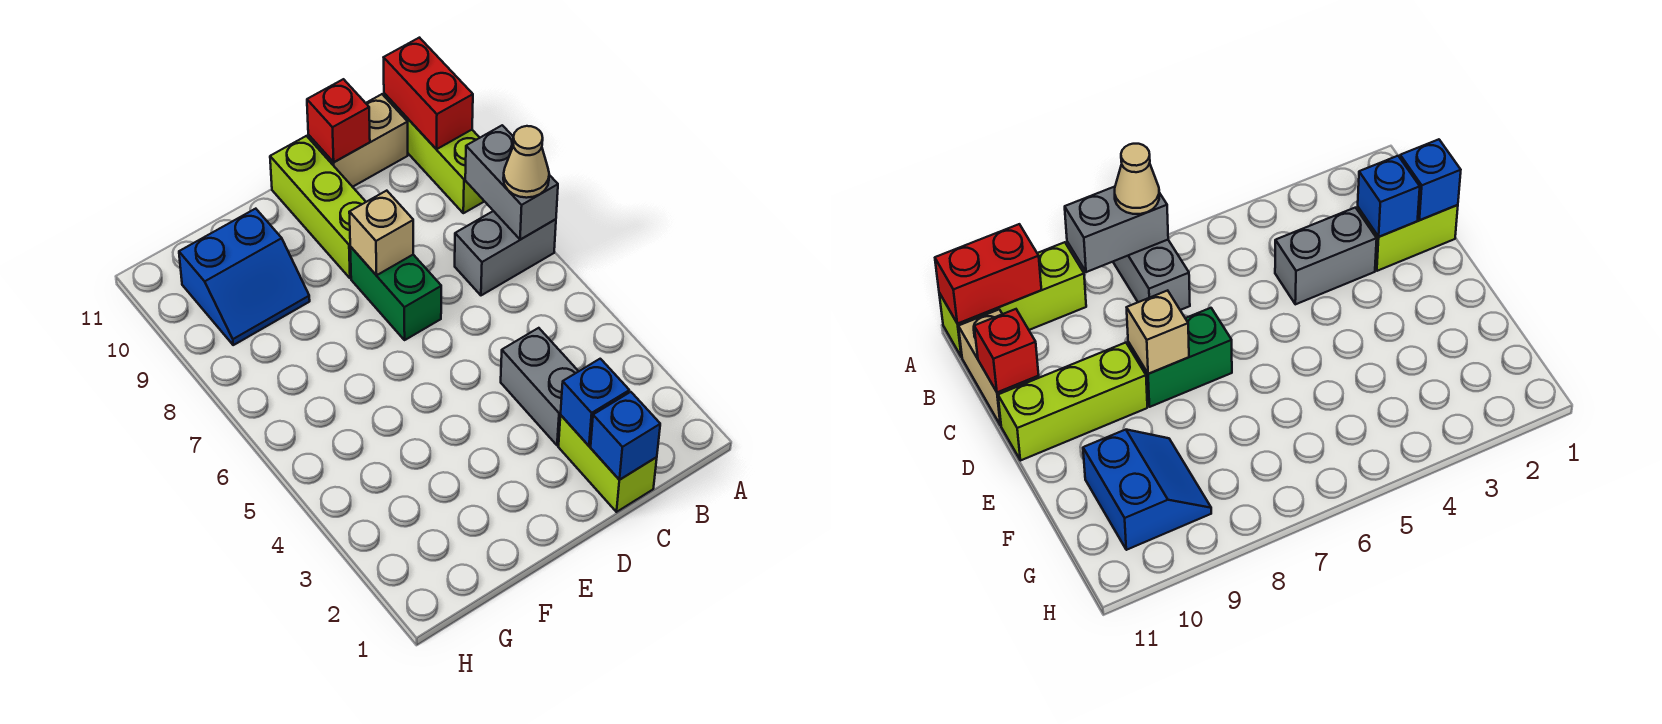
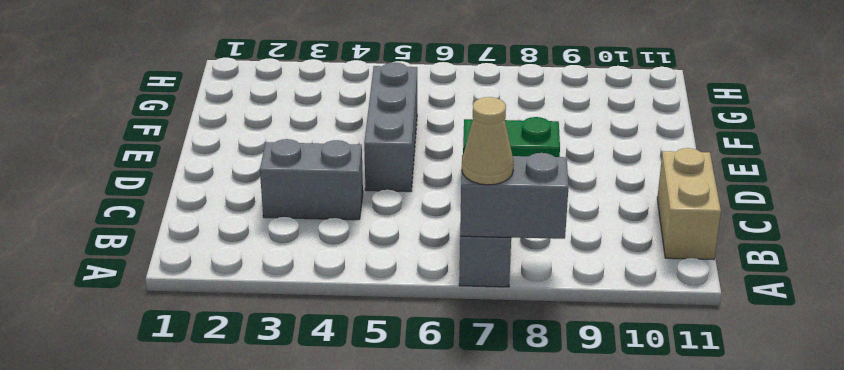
grey 1x3 brick [364,62,417,192] -> none
none -> lime 1x3 brick [384,93,484,213]
none -> lime 1x2 brick [559,415,657,512]
none -> lime 1x3 brick [270,136,366,278]

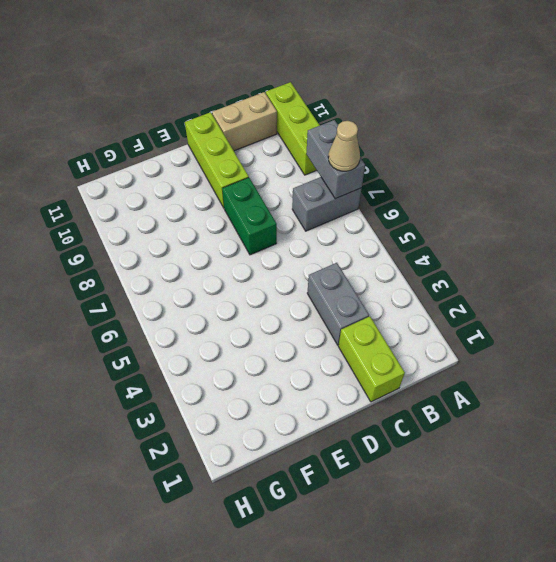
none -> blue 2x2 slope [179,209,310,345]
none -> red 1x2 brick [384,38,473,149]
none -> blue 1x1 brick [591,392,660,480]

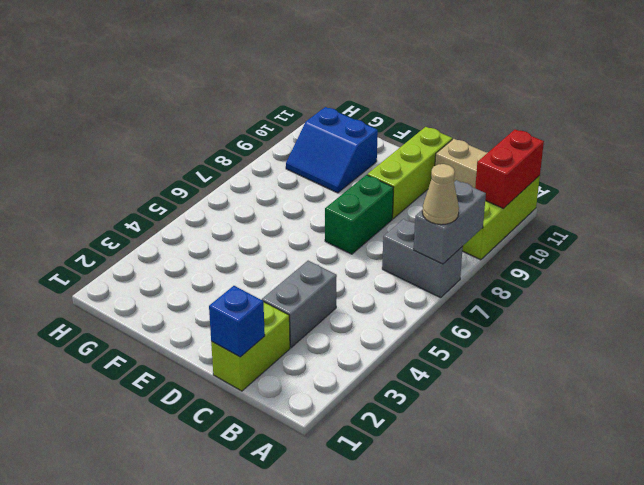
none -> blue 1x1 brick [561,359,629,446]
none -> red 1x1 brick [307,79,370,162]
none -> tan 1x1 brick [349,191,413,275]

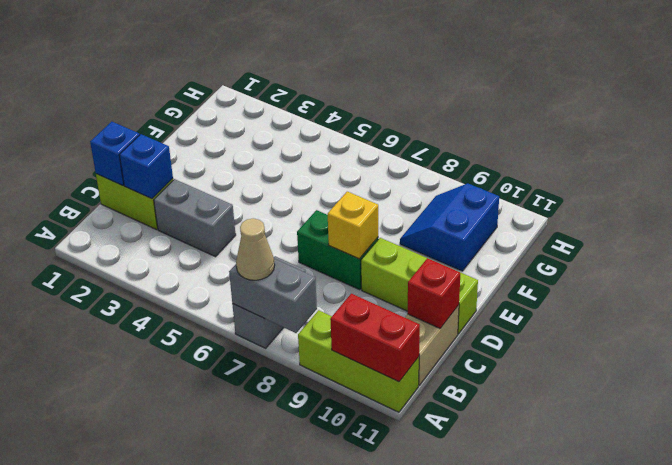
yellow 1x1 brick [328,192,378,259] -> tan 1x1 brick [349,191,413,275]

